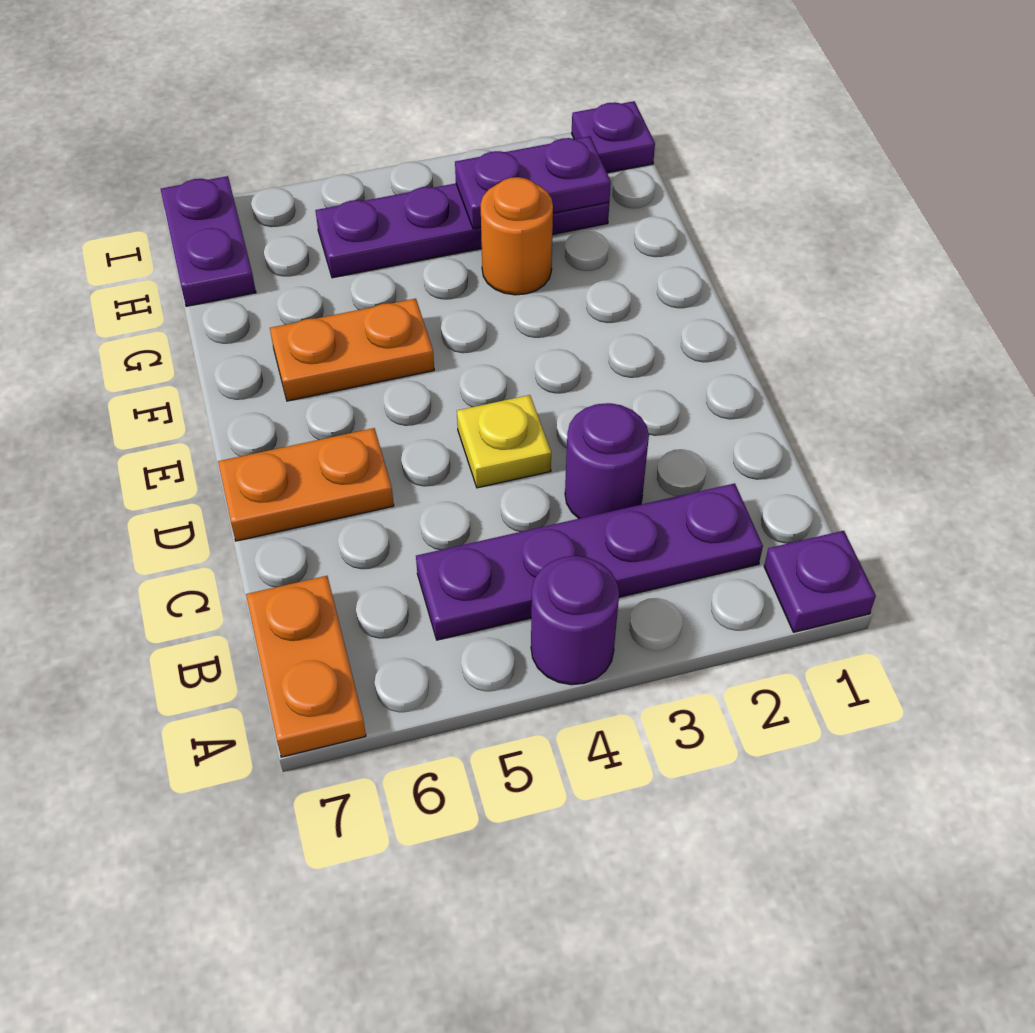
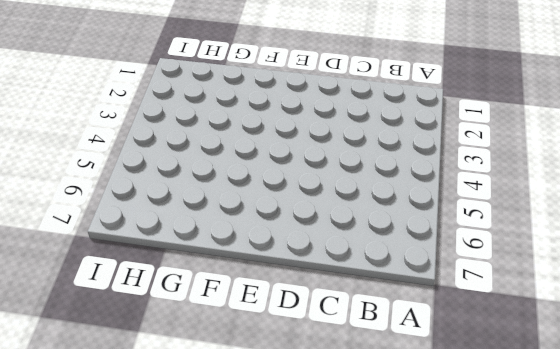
none -> purple 1x1 plate [764,531,876,632]
none -> purple 1x1 round brick [531,556,619,685]
none -> orange 1x2 plate [246,576,366,757]

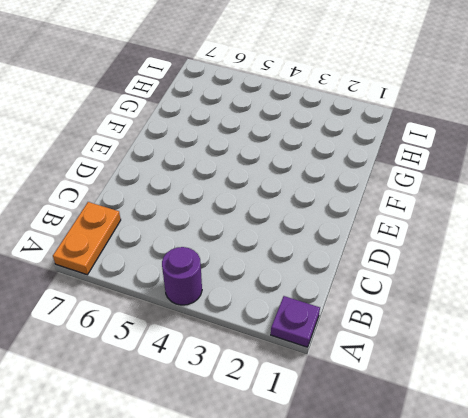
none -> purple 1x4 plate [416,483,763,640]
none -> purple 1x1 round brick [565,403,649,519]
none -> yellow 1x1 plate [457,395,551,488]

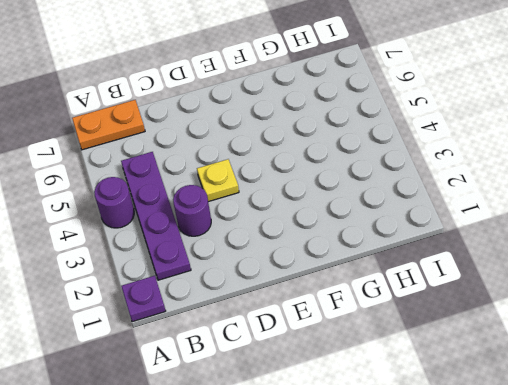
none -> orange 1x2 plate [218,428,394,541]
none -> orange 1x2 plate [270,299,434,401]
none -> orange 1x1 round brick [481,177,553,295]

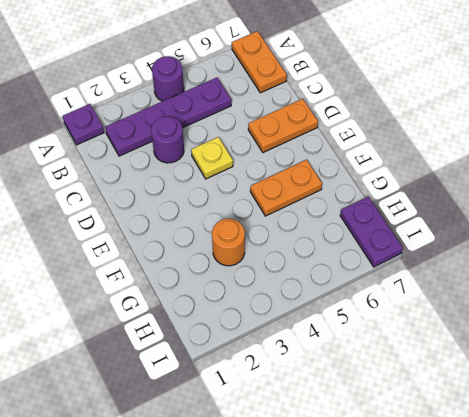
none -> purple 1x4 plate [315,183,609,278]
none -> purple 1x1 plate [572,101,655,173]
none -> purple 1x2 plate [455,136,611,229]

